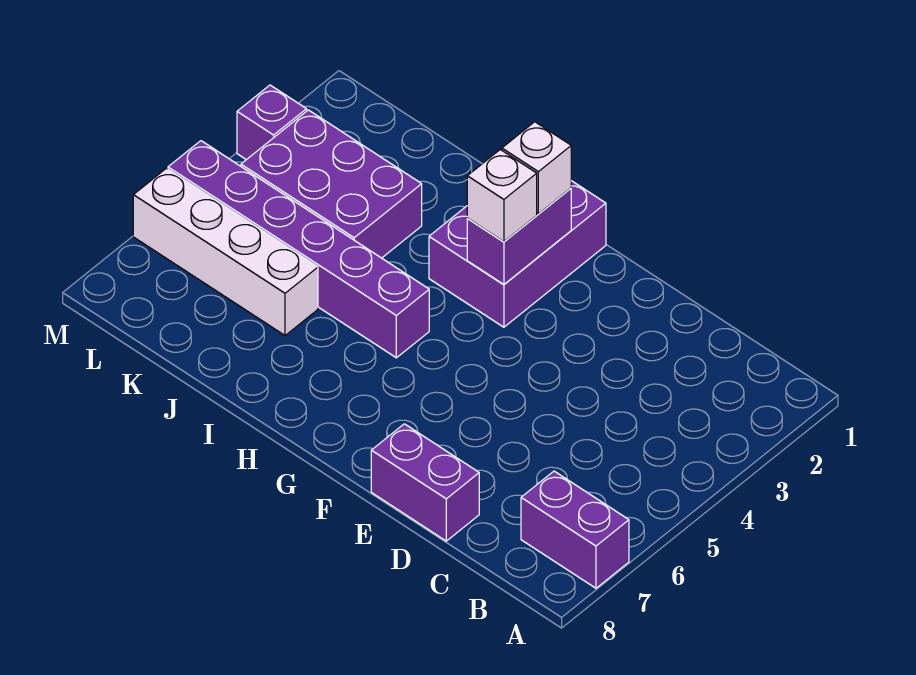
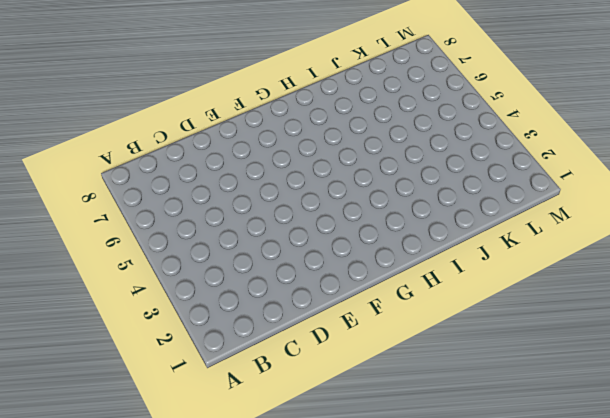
none -> purple 1x2 brick [521,471,629,588]
none -> purple 1x2 brick [371,424,479,541]

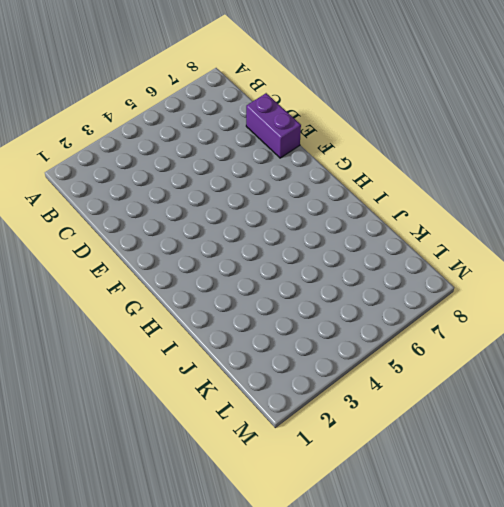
none -> purple 1x2 brick [521,471,629,588]
none -> purple 2x3 brick [429,181,606,327]

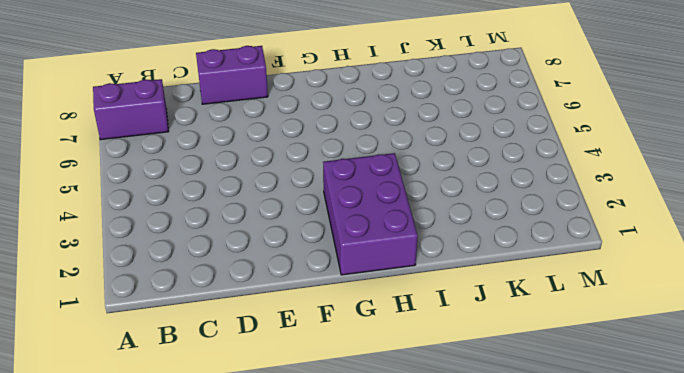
none -> purple 1x6 brick [168,141,429,358]
none -> purple 2x3 brick [241,110,422,258]

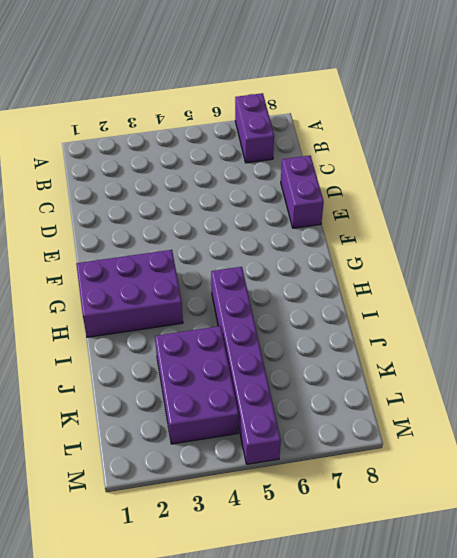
none -> white 1x4 brick [133,168,318,336]
none -> purple 1x1 brick [237,85,307,160]

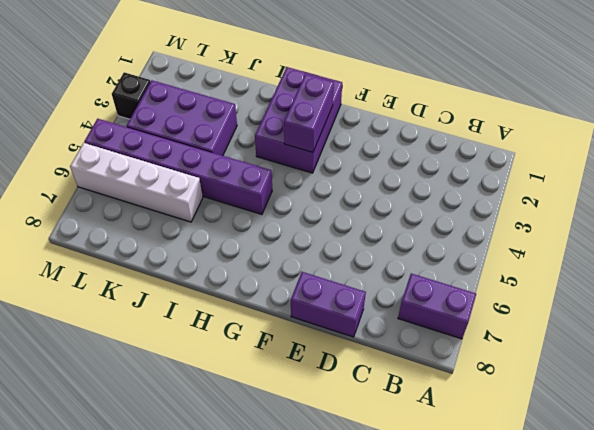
black 1x1 brick [112,72,151,119] -> purple 1x1 brick [237,85,307,160]
none -> white 1x1 brick [502,122,571,214]
none -> white 1x1 brick [467,150,537,242]

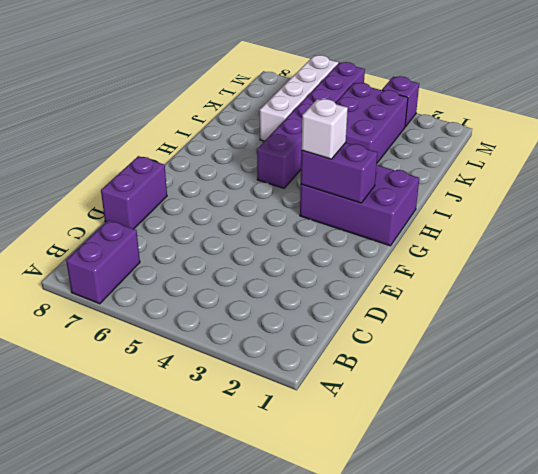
none -> white 1x1 brick [502,122,571,214]

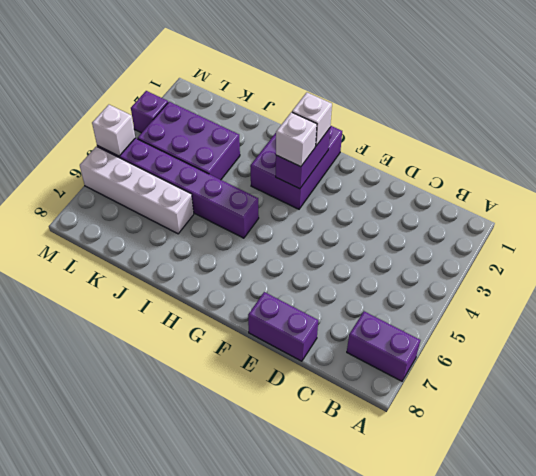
white 1x1 brick [92,105,135,156] -> none

